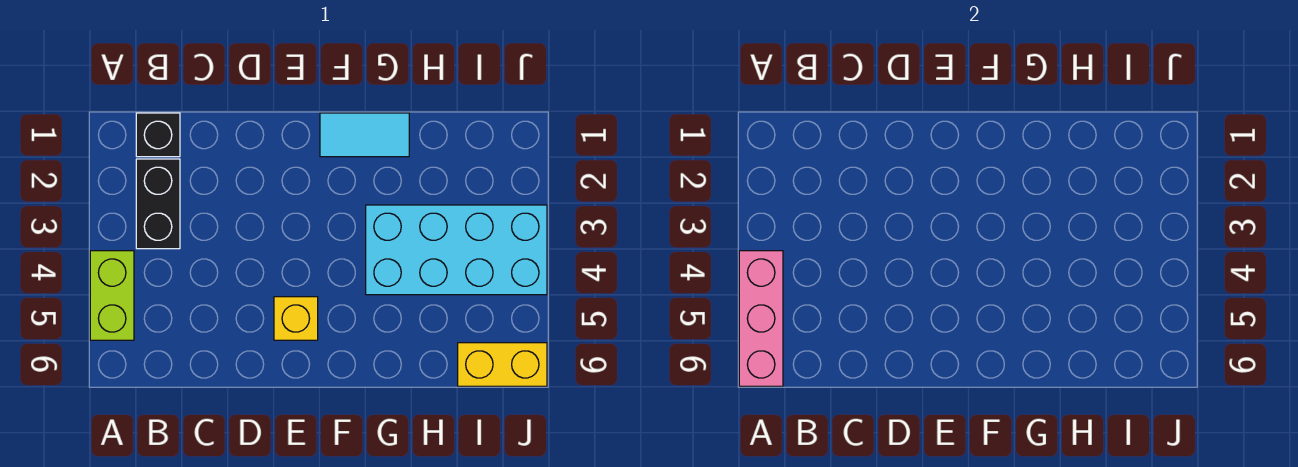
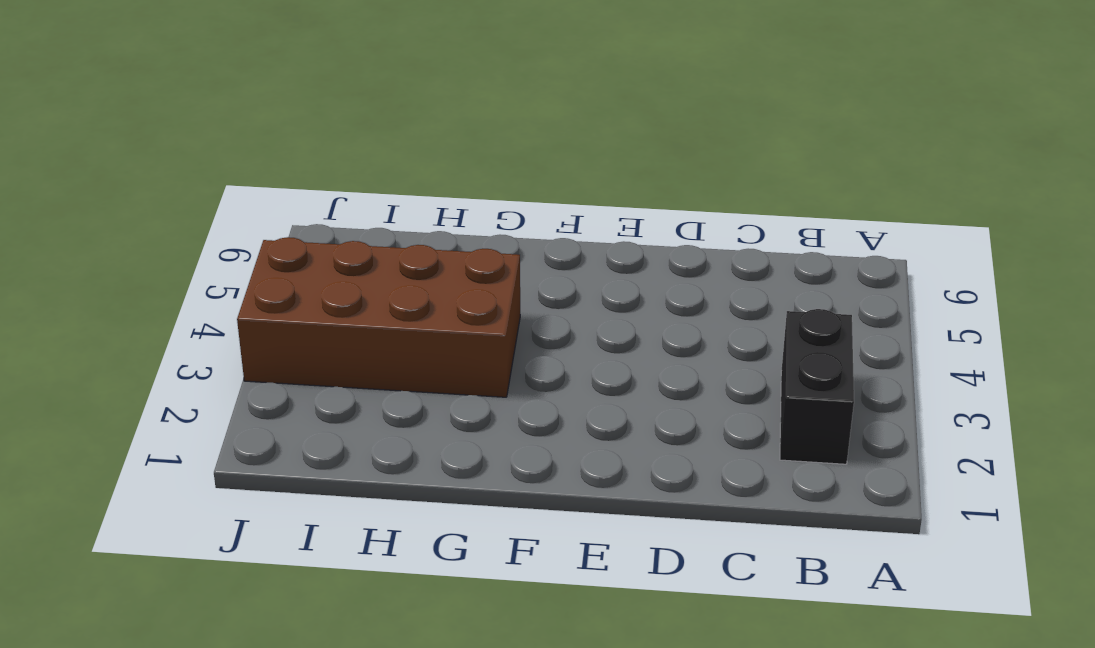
brown 2x4 brick [237,237,520,397] -> cyan 2x4 brick [366,205,547,295]
none -> lime 1x2 brick [90,251,134,340]
none -> black 1x1 brick [136,113,180,157]

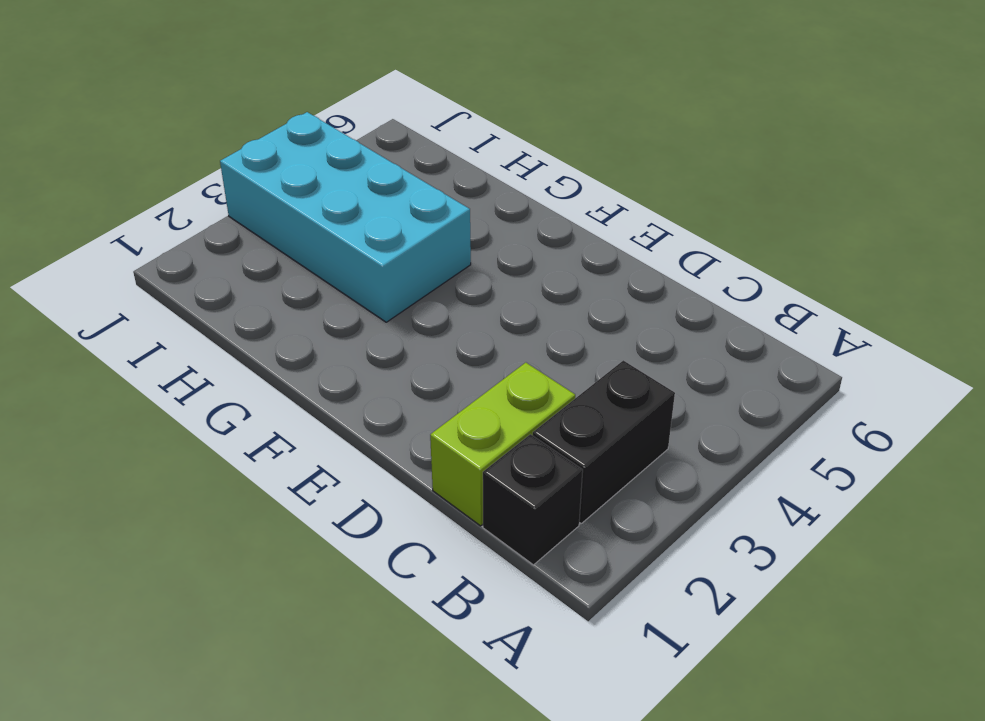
lime 1x2 brick [430,363,575,526] -> lime 1x2 brick moved to [90,251,134,340]
none -> yellow 1x1 brick [274,297,318,340]
none -> cyan 1x2 tile [320,113,409,157]

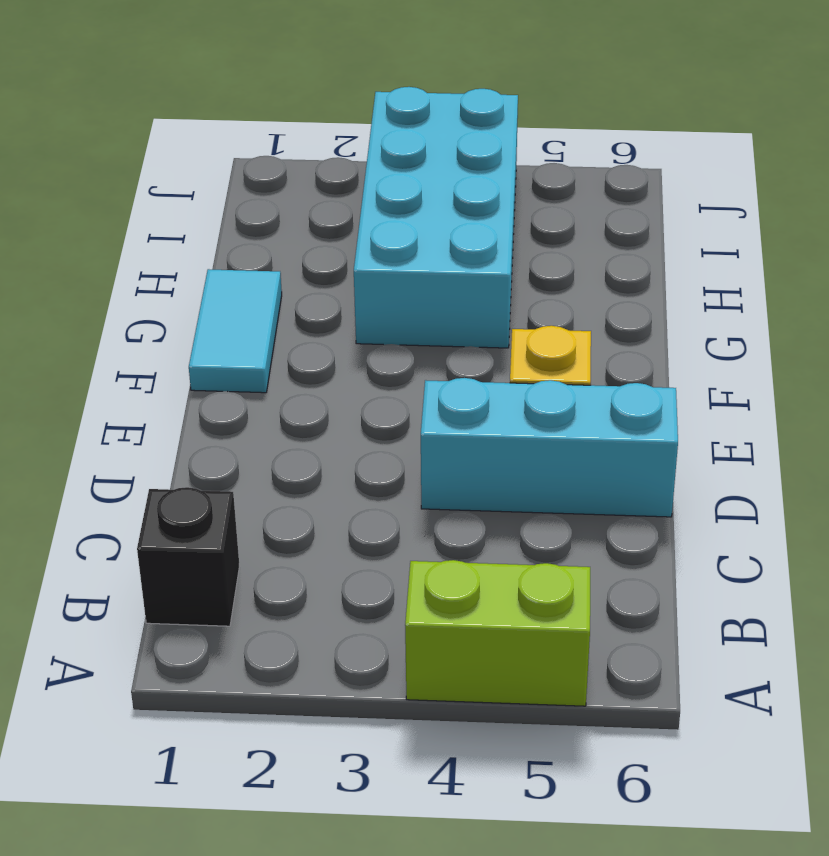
cyan 1x3 brick [421,378,678,517] -> none
none -> black 1x2 brick [136,159,180,249]
none -> yellow 1x2 brick [458,343,547,386]

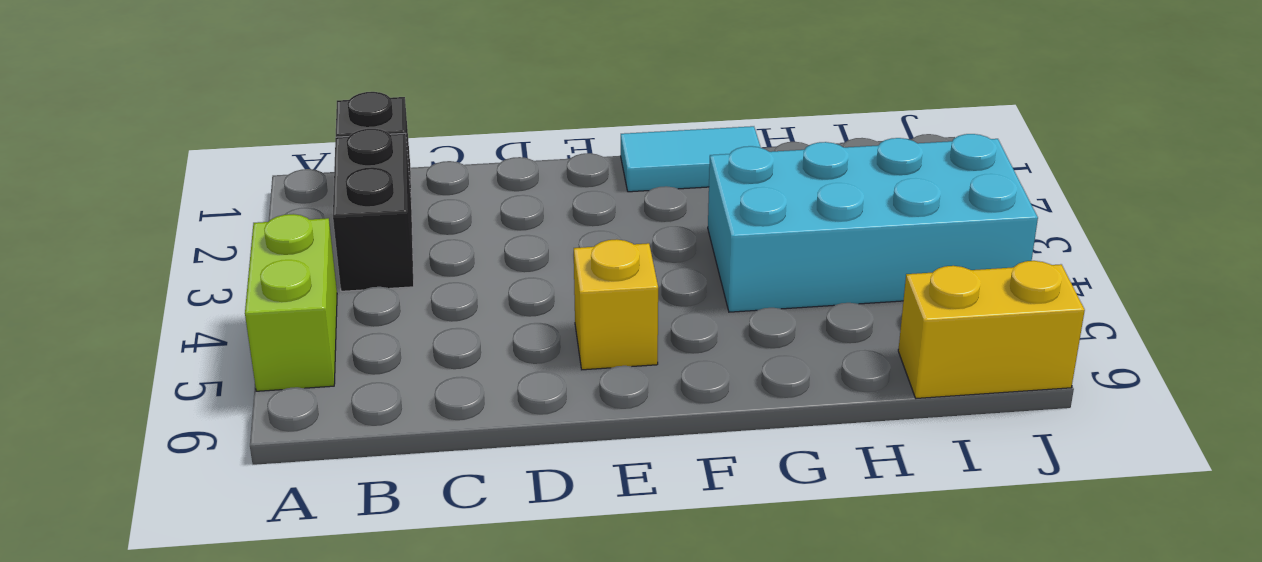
none -> pink 1x3 brick [739,251,783,386]

